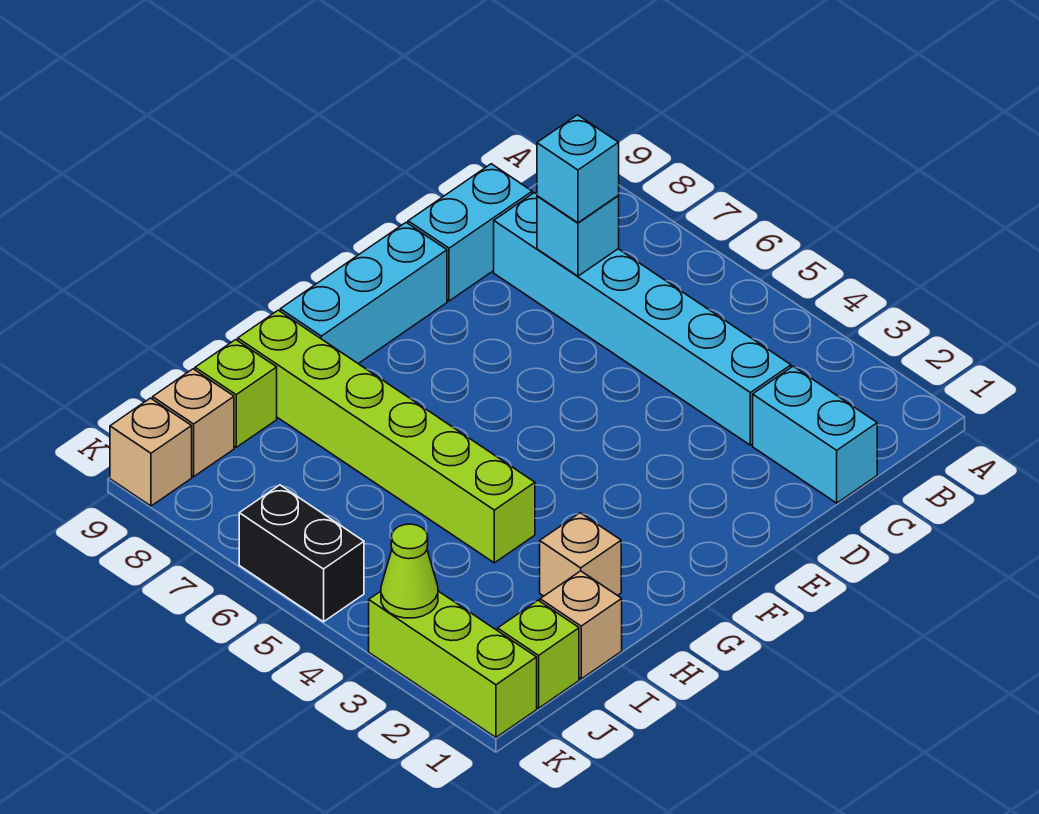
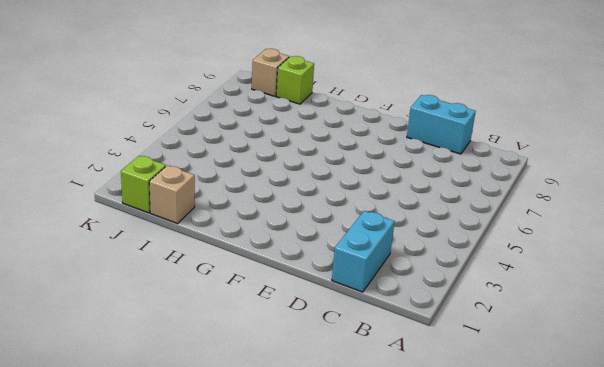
none -> cyan 1x6 brick [494,193,791,445]
none -> cyan 1x3 brick [280,223,447,364]
none -> tan 1x1 brick [540,513,621,596]

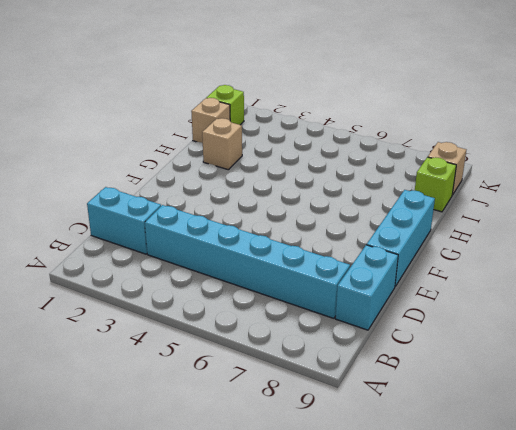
none -> lime 1x6 brick [238,310,535,563]
none -> lime 1x3 brick [369,591,537,737]
none -> black 1x2 brick [239,485,364,622]

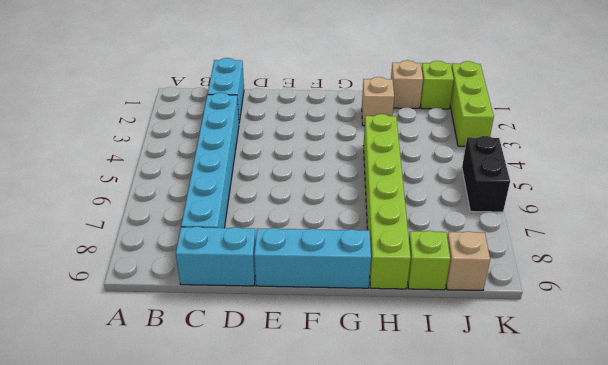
none -> tan 1x1 brick [110,398,192,506]
none -> cyan 1x1 brick [537,196,619,276]
none -> lime 1x1 cone [381,524,438,618]

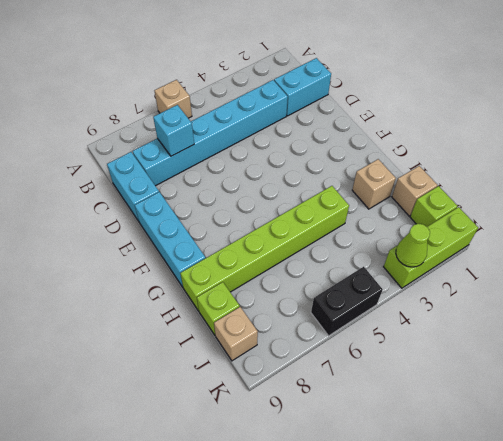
tan 1x1 brick [154,80,192,118] -> tan 1x1 brick moved to [110,398,192,506]
none -> cyan 1x1 brick [537,115,619,223]

